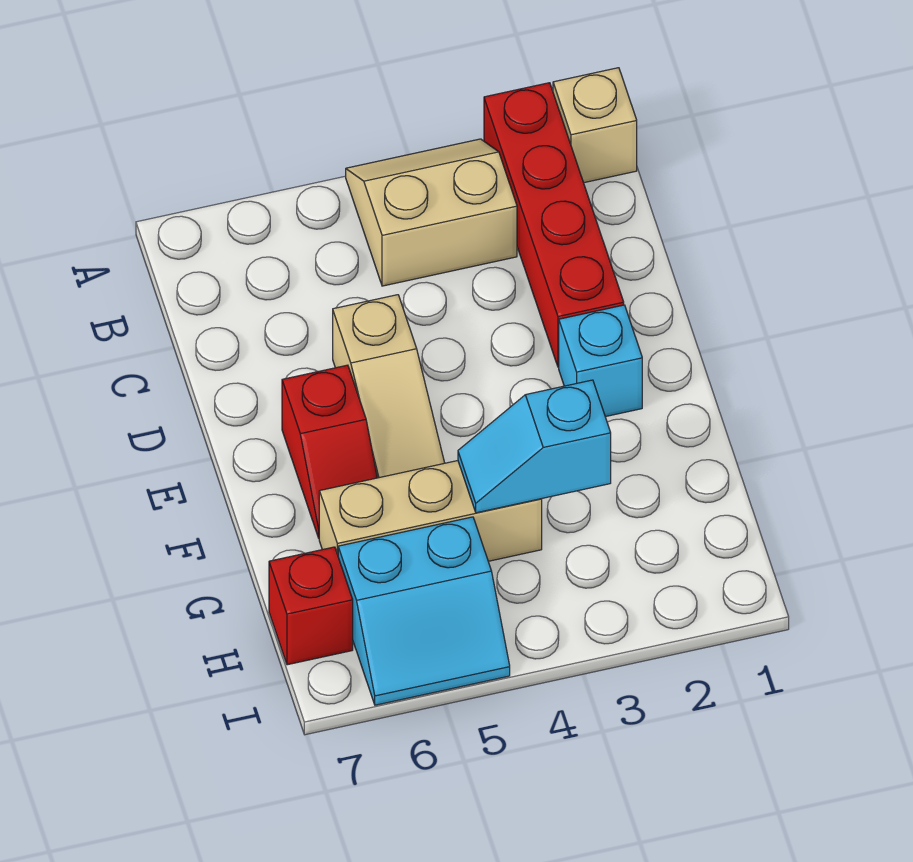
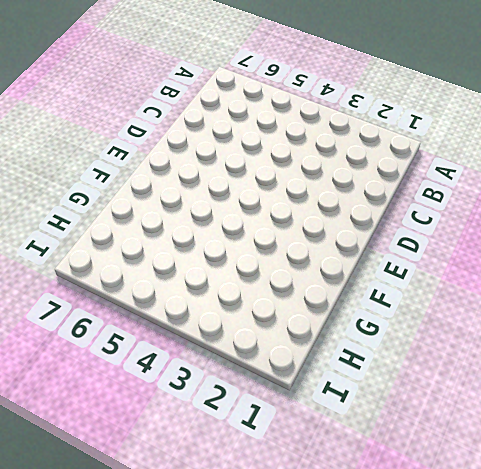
none -> tan 1x1 brick [553,68,637,183]
none -> red 1x4 brick [484,83,624,367]

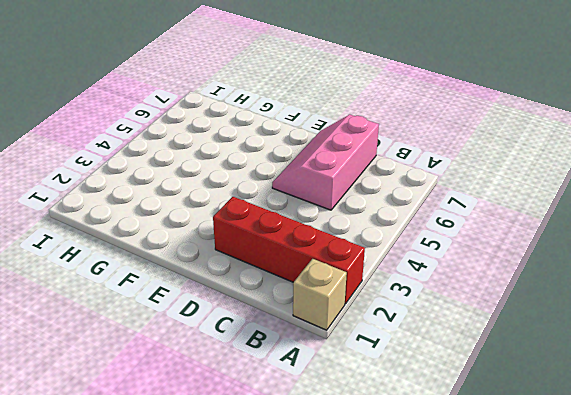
pink 2x3 slope [272,115,379,210] -> tan 1x3 slope [333,295,444,478]
none -> tan 2x2 slope [346,139,517,286]
none -> cyan 1x1 brick [559,305,642,417]

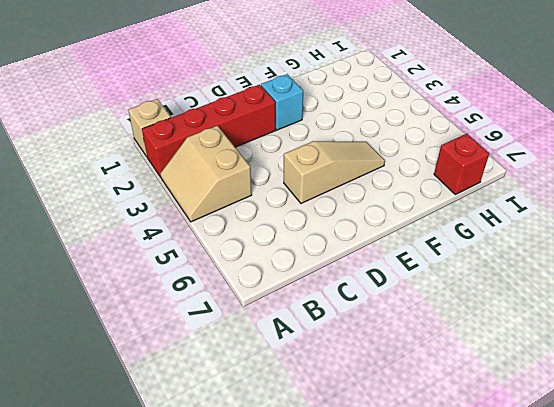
none -> red 1x2 slope [282,365,377,538]
none -> tan 1x3 brick [319,461,542,561]

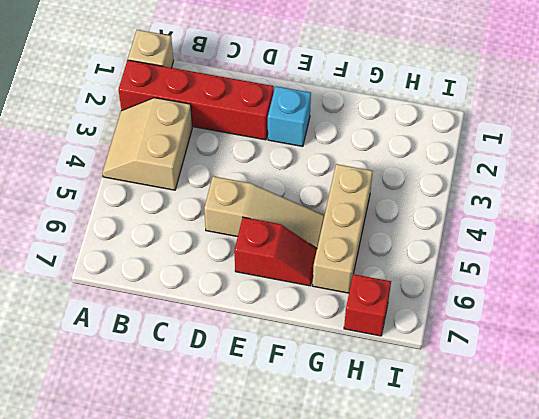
none -> cyan 2x2 slope [338,517,510,705]
none -> cyan 1x2 slope [458,380,611,513]

